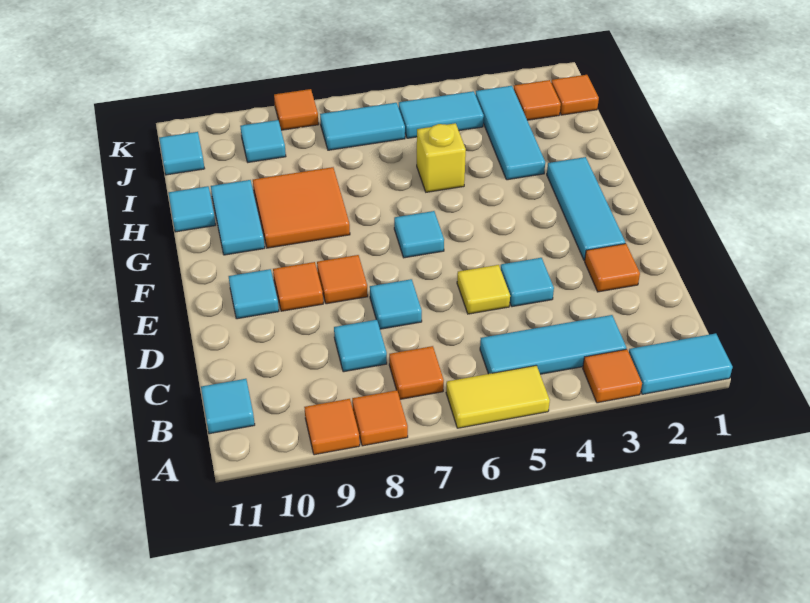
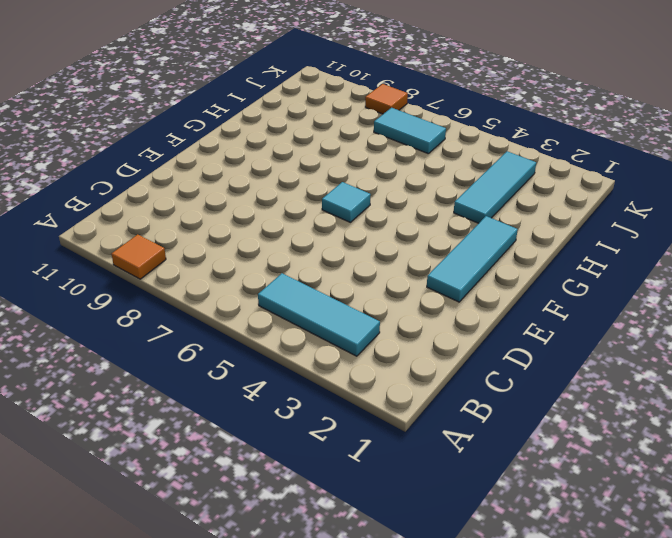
none -> cyan 1x2 tile [629,333,733,394]
none -> orange 1x1 tile [583,349,642,403]
none -> yellow 1x2 tile [446,365,550,428]
none -> orange 1x1 tile [352,390,408,446]

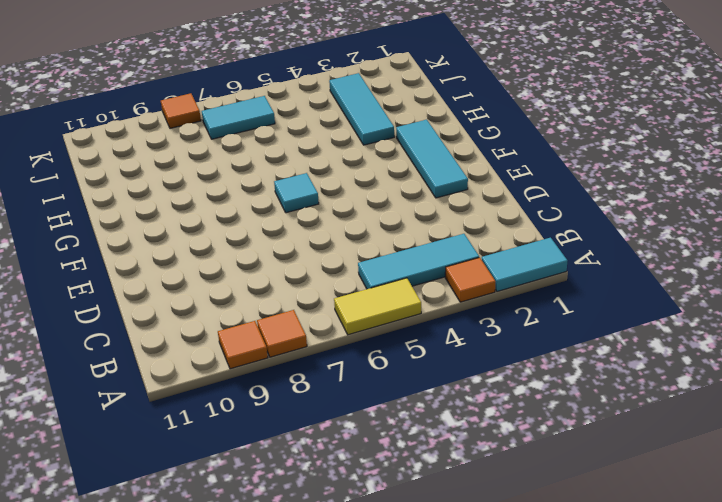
none -> orange 1x1 tile [389,346,444,399]
none -> cyan 1x1 tile [201,379,255,434]
none -> cyan 1x1 tile [334,320,387,372]
none -> orange 1x1 tile [585,244,640,292]

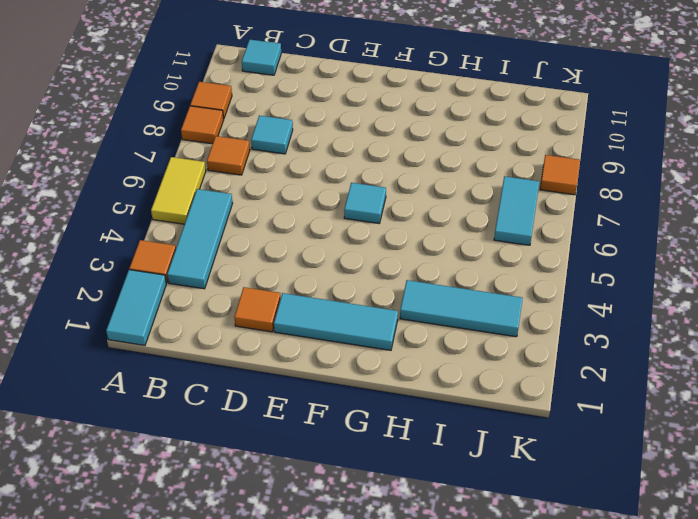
none -> cyan 1x1 tile [501,258,554,307]
none -> yellow 1x1 tile [457,265,510,314]
none -> cyan 1x1 tile [370,279,422,329]
none -> orange 1x1 tile [317,255,368,304]

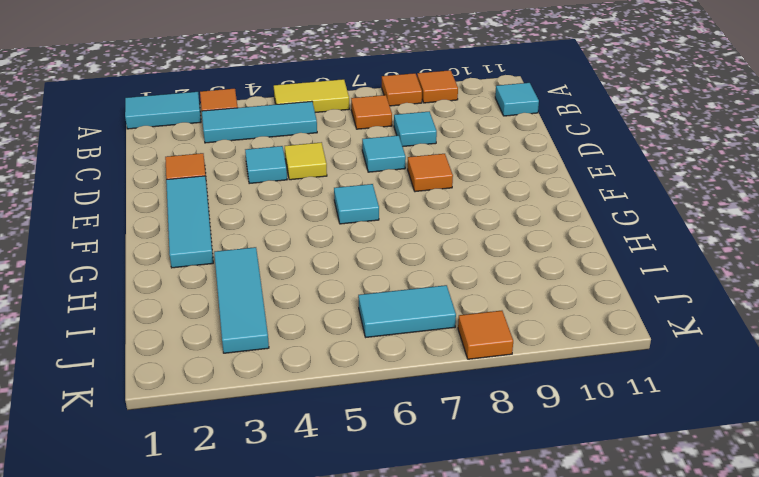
none -> orange 1x1 tile [273,262,323,311]
none -> cyan 1x1 tile [229,269,279,319]
none -> orange 2x2 tile [253,167,350,248]
none -> cyan 1x2 tile [211,180,265,255]

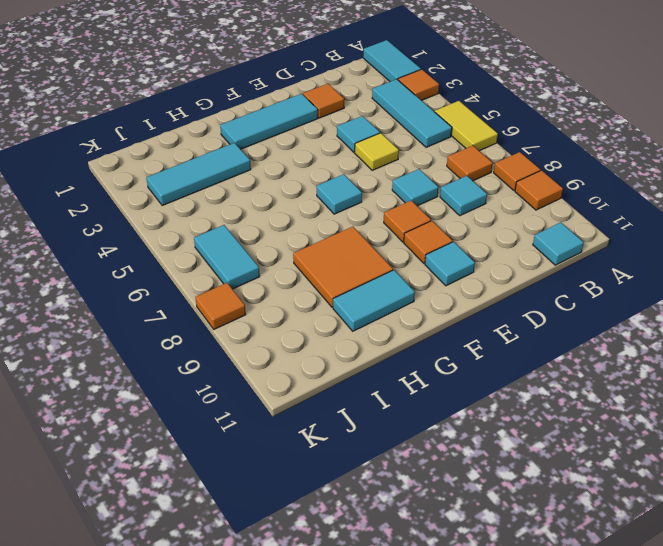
none -> yellow 1x1 brick [417,123,466,192]
none -> cyan 1x1 tile [169,186,216,232]
none -> orange 1x1 tile [551,75,599,115]
none -> orange 1x1 tile [514,80,561,120]

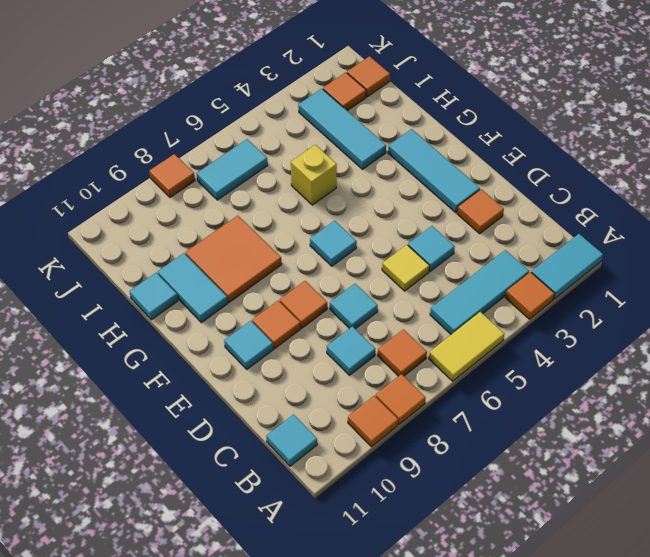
none -> cyan 1x2 tile [399,91,484,138]
none -> cyan 1x1 tile [240,120,286,162]
none -> cyan 1x1 tile [159,132,205,175]

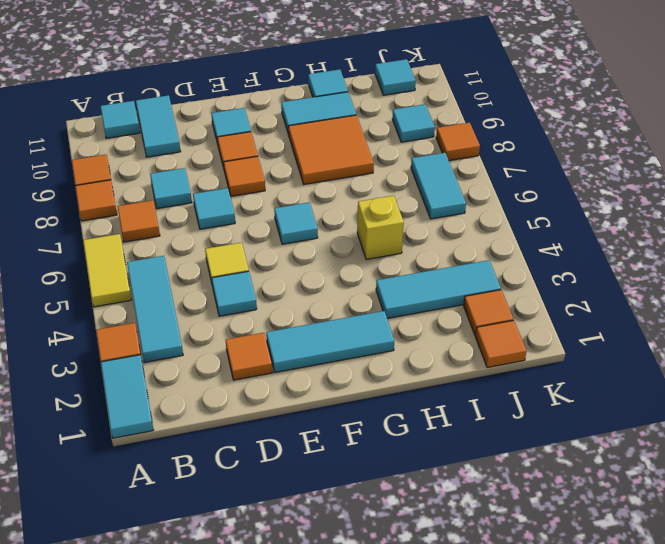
cyan 1x2 tile [136,95,181,157] -> cyan 1x2 tile moved to [399,91,484,138]

